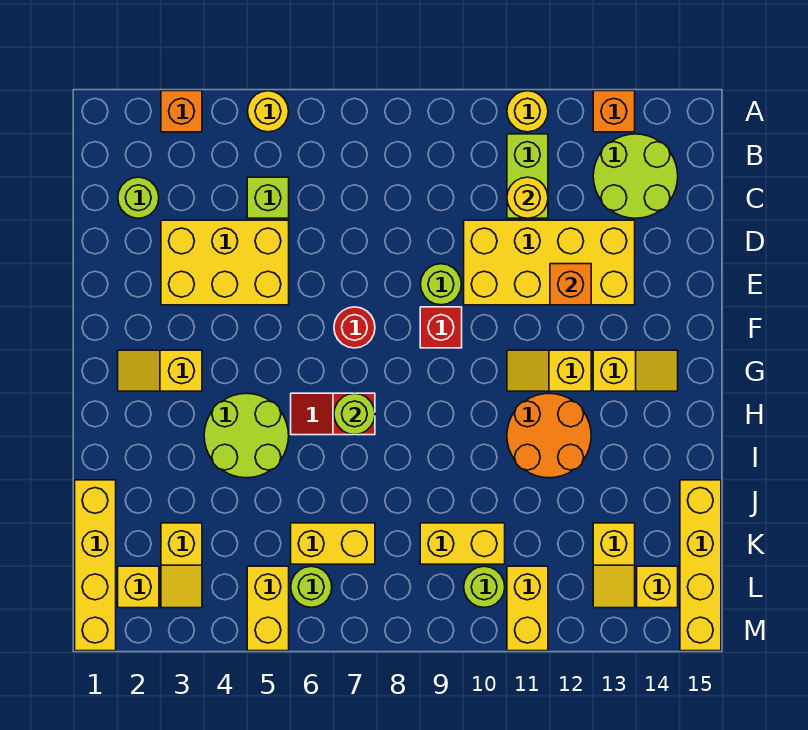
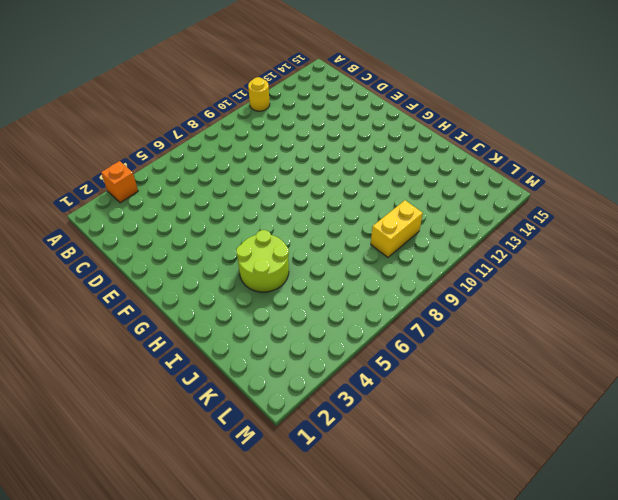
none -> yellow 1x1 round brick [247,91,289,132]
none -> orange 1x1 brick [593,91,635,132]
none -> lime 1x2 brick [507,134,548,218]
none -> lime 2x2 round brick [593,134,678,218]

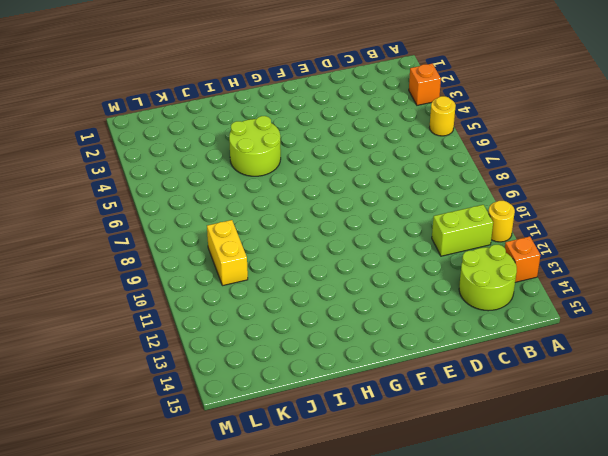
none -> lime 1x1 round brick [118,177,159,218]
none -> lime 1x1 brick [247,177,289,218]
none -> yellow 2x3 brick [161,220,289,305]
none -> yellow 2x4 brick [464,220,635,305]

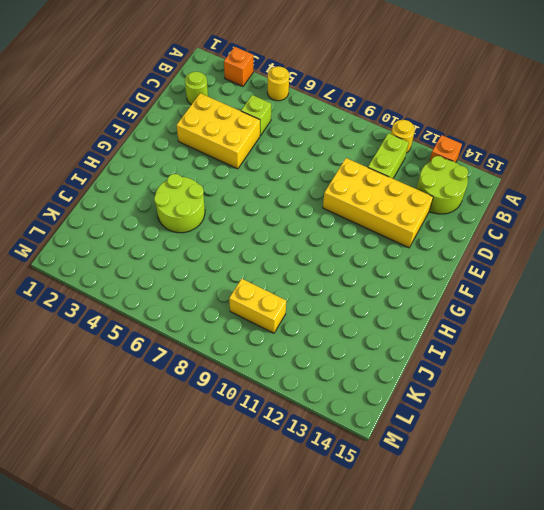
none -> lime 1x1 round brick [420,264,462,305]
none -> red 1x1 round brick [334,307,375,348]
none -> red 1x1 brick [420,307,462,348]
none -> yellow 1x2 slope [118,350,202,391]

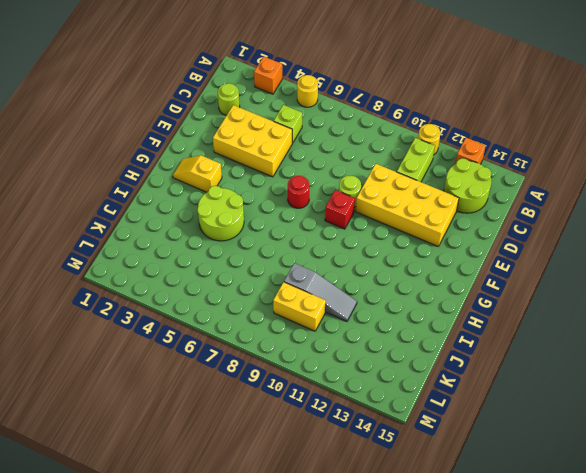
grey 1x3 slope [284,263,357,321] -> none
none -> yellow 1x2 slope [507,350,591,391]
none -> yellow 1x2 slope [593,350,678,391]
none -> red 1x2 slope [291,393,375,435]
none -> orange 2x2 round brick [507,393,591,478]

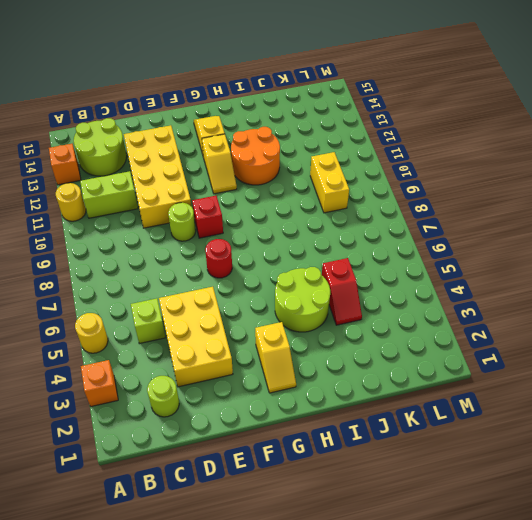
red 1x2 slope [322,258,362,325] -> red 1x2 slope moved to [291,393,375,435]
none -> yellow 1x4 brick [75,480,116,651]
none -> yellow 1x4 brick [680,480,721,651]
none -> yellow 1x2 slope [161,523,202,608]
none -> yellow 1x2 brick [291,523,375,564]

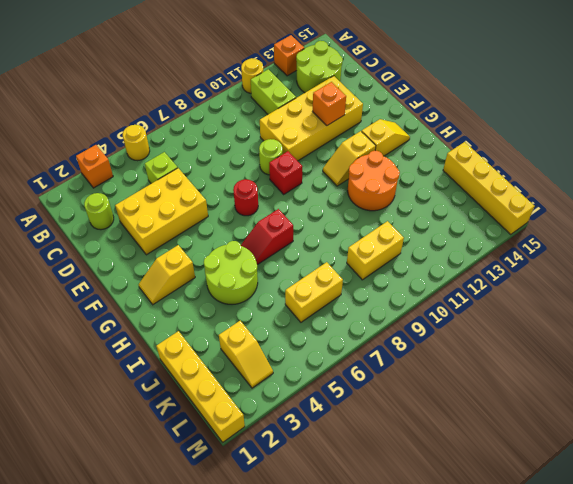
none -> yellow 1x2 slope [593,523,635,608]
none -> yellow 1x1 brick [118,566,159,608]
none -> yellow 1x2 brick [247,566,289,651]
none -> lime 1x1 round brick [291,566,332,608]

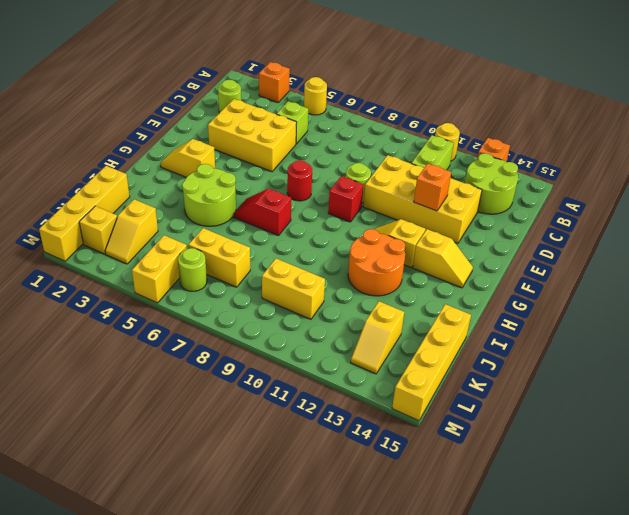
none -> lime 1x1 round brick [464,566,505,608]
none -> yellow 1x2 brick [507,566,548,651]
none -> yellow 1x1 brick [637,566,678,608]
none -> yellow 1x1 round brick [507,177,548,218]

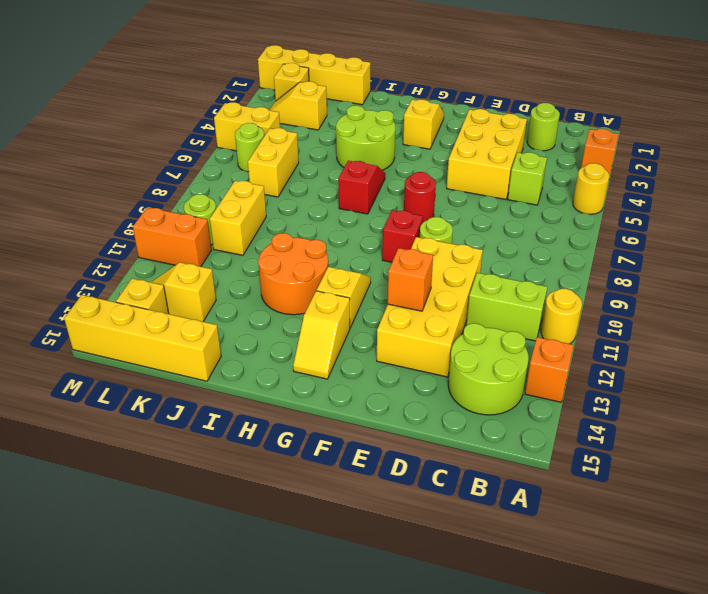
orange 1x2 brick [133,207,211,267] -> yellow 1x2 brick [507,566,548,651]
none -> yellow 1x1 round brick [507,177,548,218]
none -> lime 1x1 round brick [334,393,375,435]

